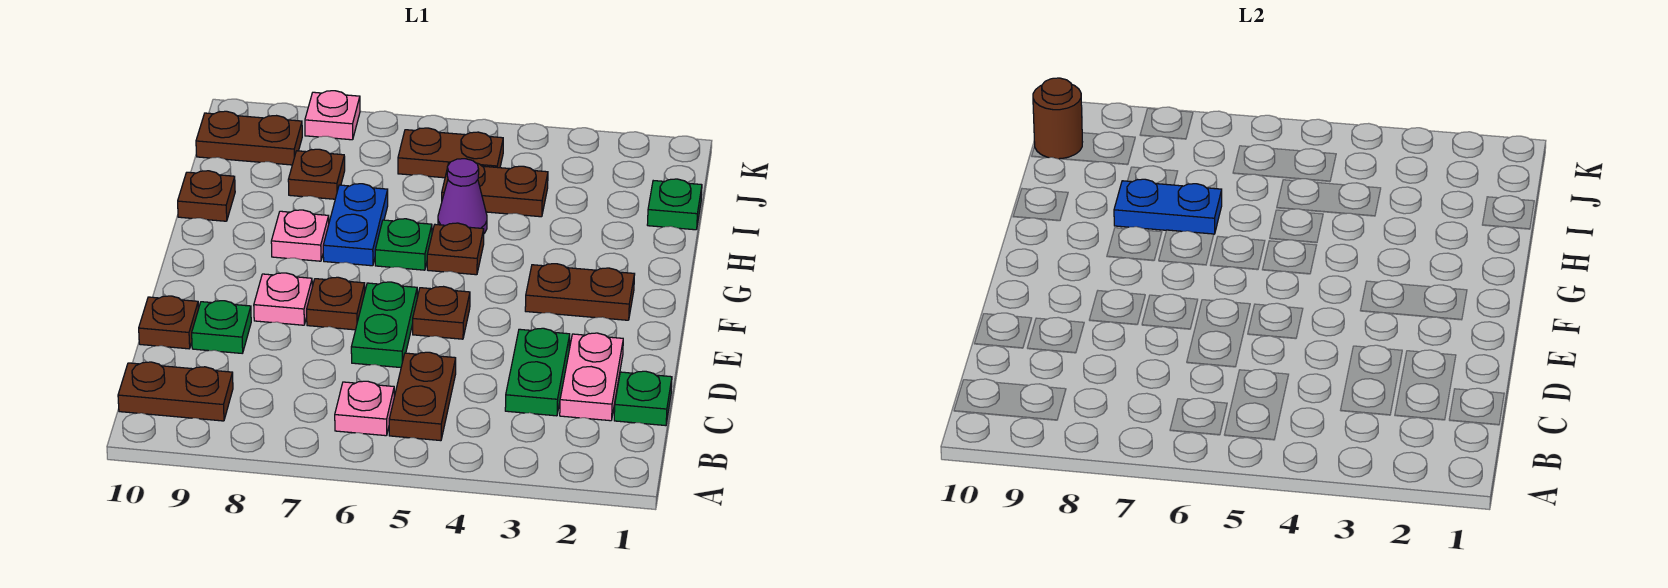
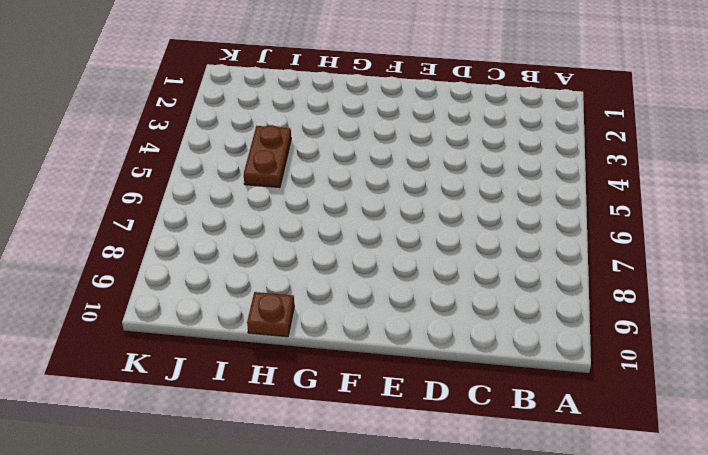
none -> brown 1x2 plate [389,352,456,441]
none -> pink 1x1 plate [335,381,394,436]
none -> brown 1x2 plate [118,362,233,421]

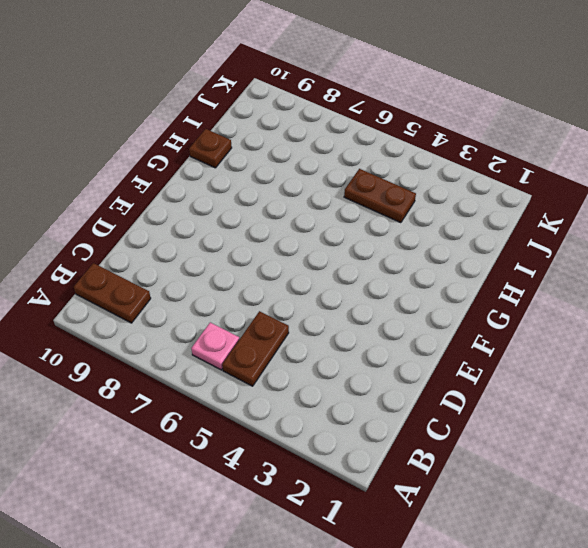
none -> green 1x1 plate [614,371,672,426]
none -> pink 1x2 plate [560,333,623,421]
none -> green 1x2 plate [505,328,570,416]

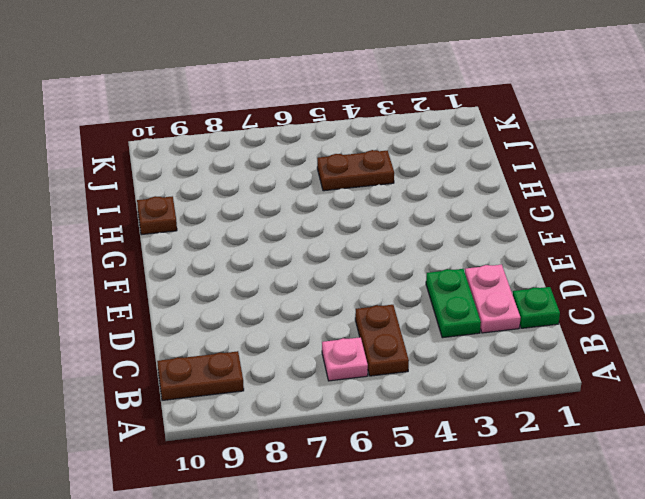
none -> green 1x2 plate [351,282,417,368]
none -> green 1x1 plate [192,301,251,353]
none -> brown 1x1 plate [139,296,198,349]

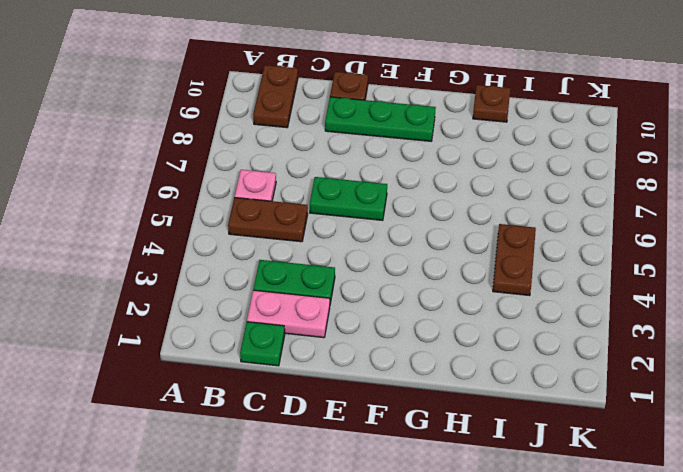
green 1x3 plate [325,97,436,141] -> green 1x1 plate [192,301,251,353]
none -> brown 1x1 plate [413,287,470,339]
none -> brown 1x1 plate [307,277,365,330]
none -> pink 1x1 plate [254,273,312,325]

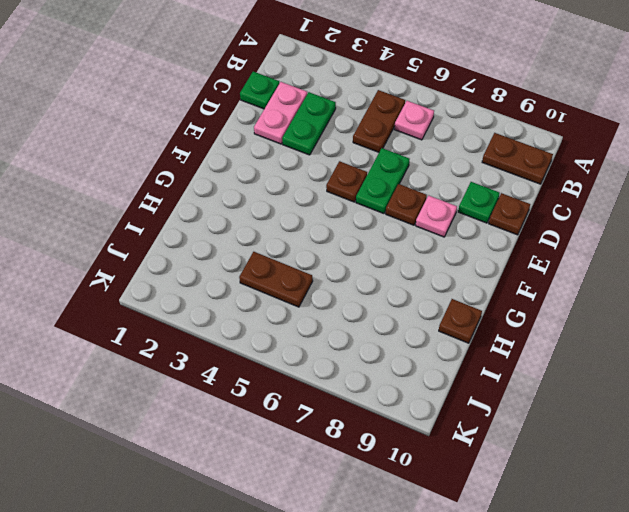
none -> brown 1x2 plate [525,264,635,320]
none -> brown 1x1 plate [427,223,484,275]
none -> green 1x1 plate [375,219,432,270]

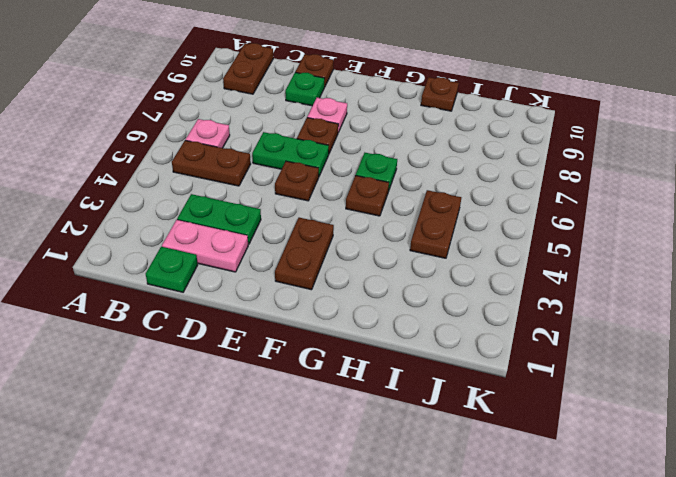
none -> blue 1x2 plate [323,184,388,266]
none -> pink 1x1 plate [271,210,329,261]
none -> purple 1x1 cone [438,159,487,233]

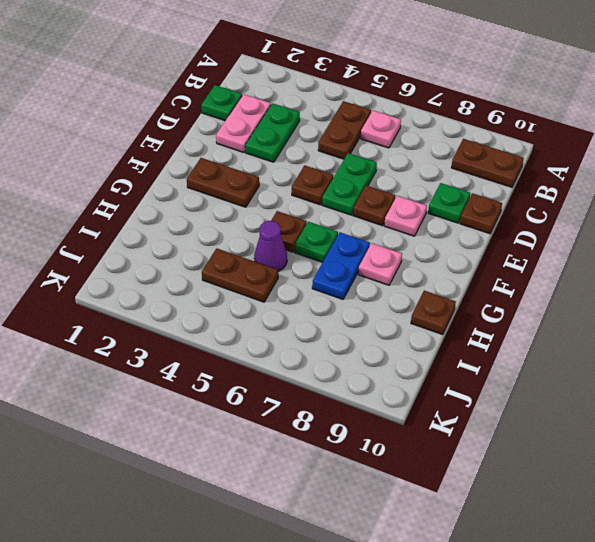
none -> green 1x1 plate [647,179,702,230]
none -> brown 1x1 plate [288,149,345,199]
none -> brown 1x2 plate [398,128,503,178]

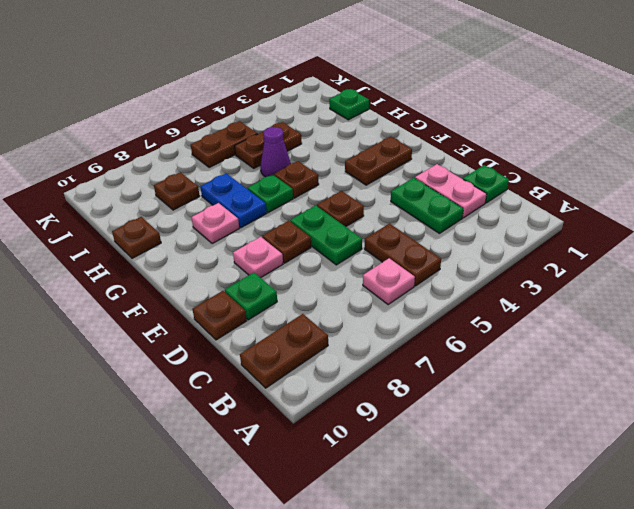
none -> brown 1x2 plate [196,111,302,165]
none -> pink 1x1 plate [305,91,360,140]
none -> blue 1x2 plate [1114,179,1222,234]

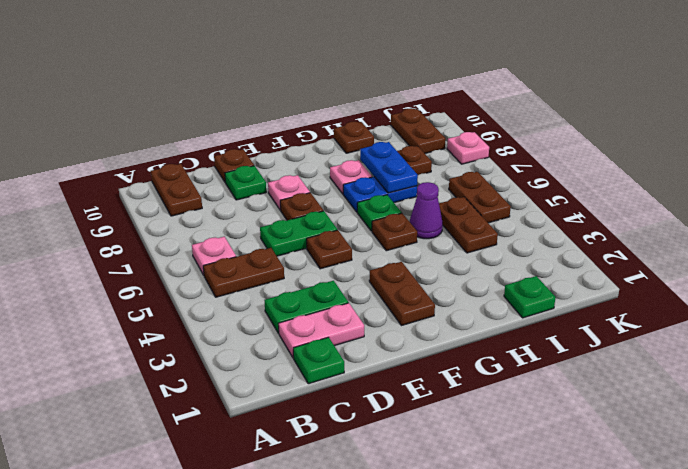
none -> brown 1x1 round brick [1033,78,1082,159]

